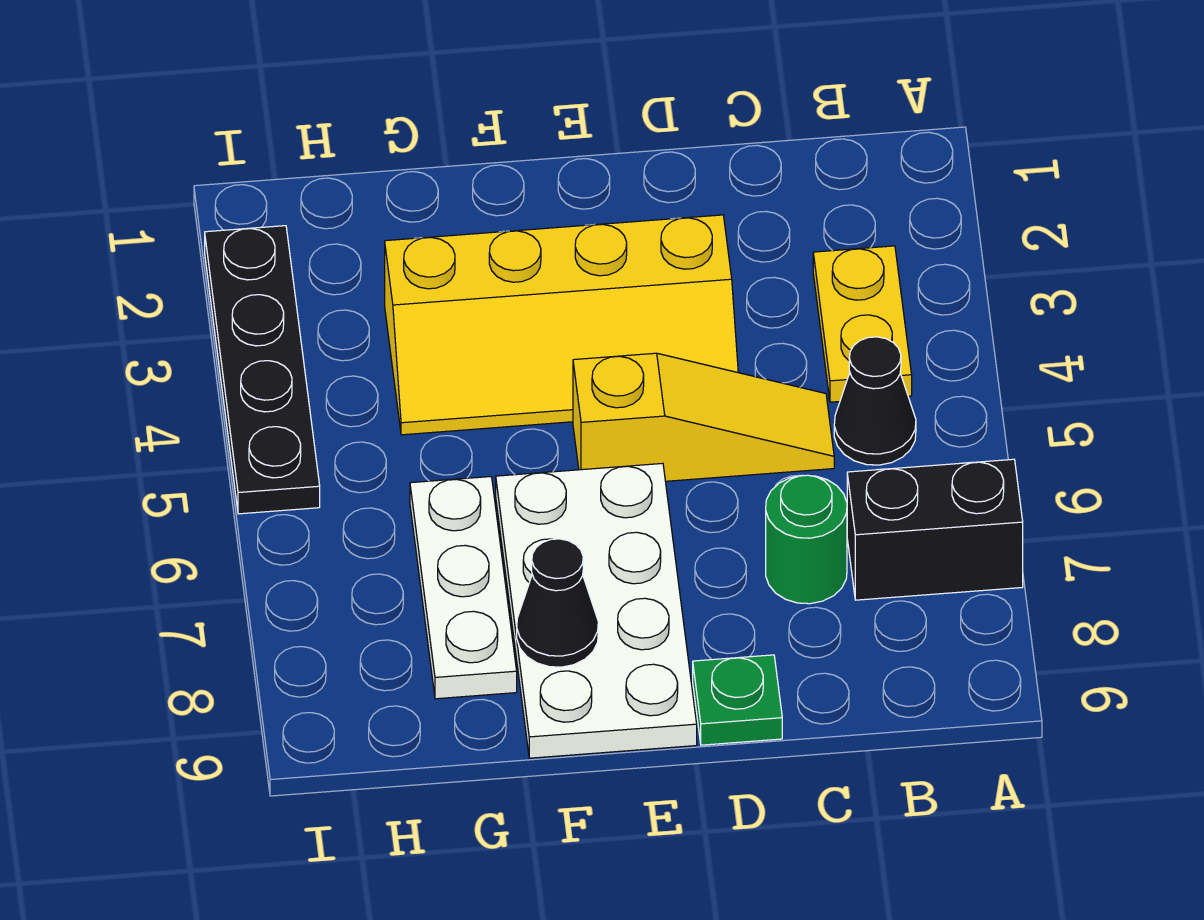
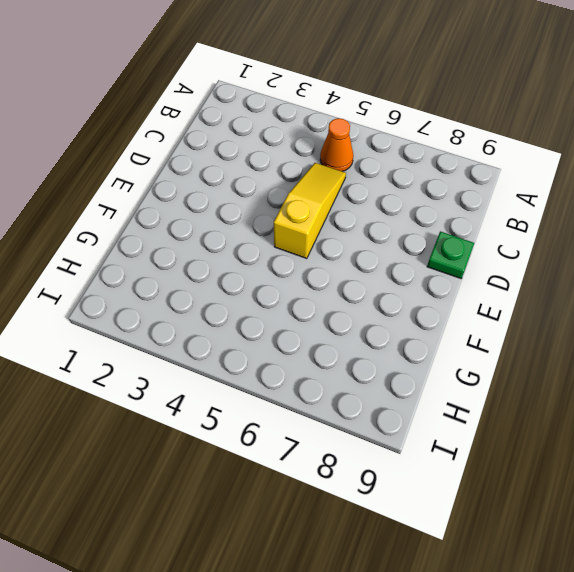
orange 1x1 cone [320,118,353,171] -> black 1x1 cone [834,337,916,465]
none -> black 1x2 brick [847,459,1023,600]
none -> yellow 1x2 plate [813,246,912,402]

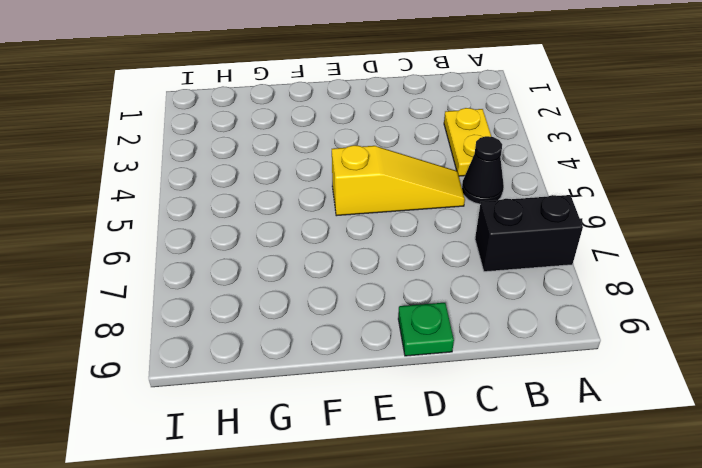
none -> green 1x1 round brick [766,475,847,604]
none -> yellow 2x4 slope [385,215,738,435]

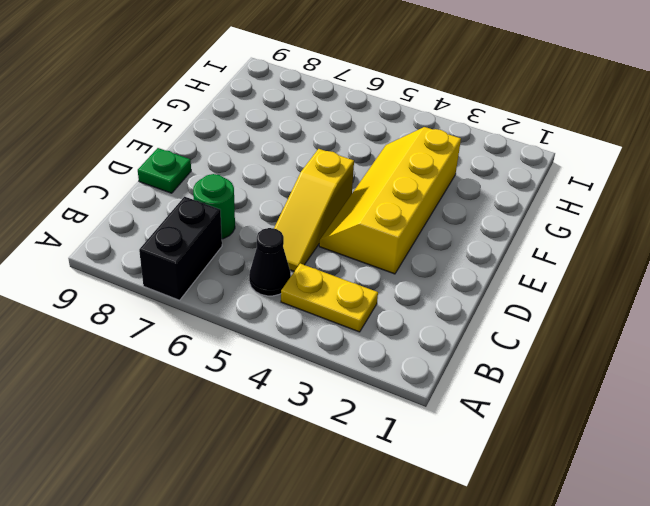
none -> white 2x4 plate [496,463,697,758]
none -> white 1x3 plate [410,477,517,699]

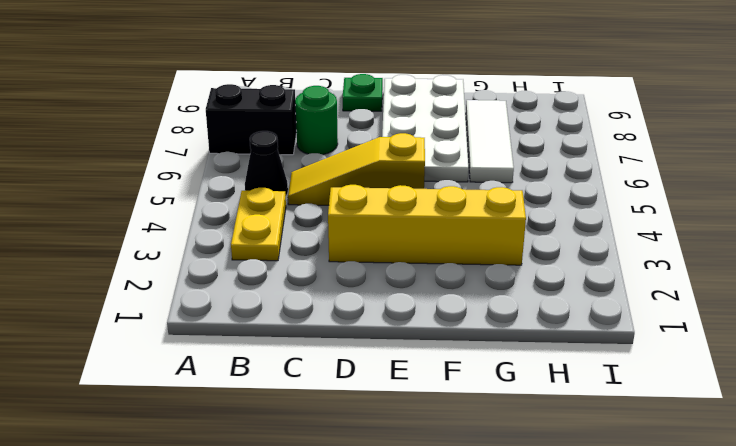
white 1x3 tile [466,100,514,183] -> white 1x3 plate [410,477,517,699]
none -> black 1x4 plate [205,226,320,514]
none -> black 1x1 cone [517,539,598,667]

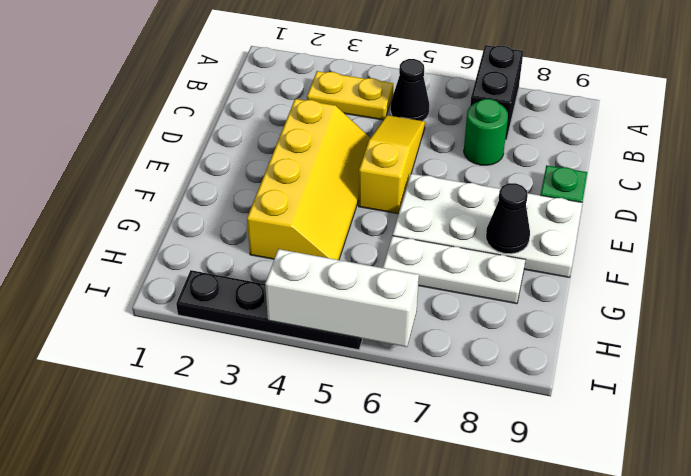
white 1x3 brick [265,249,419,347] -> none

